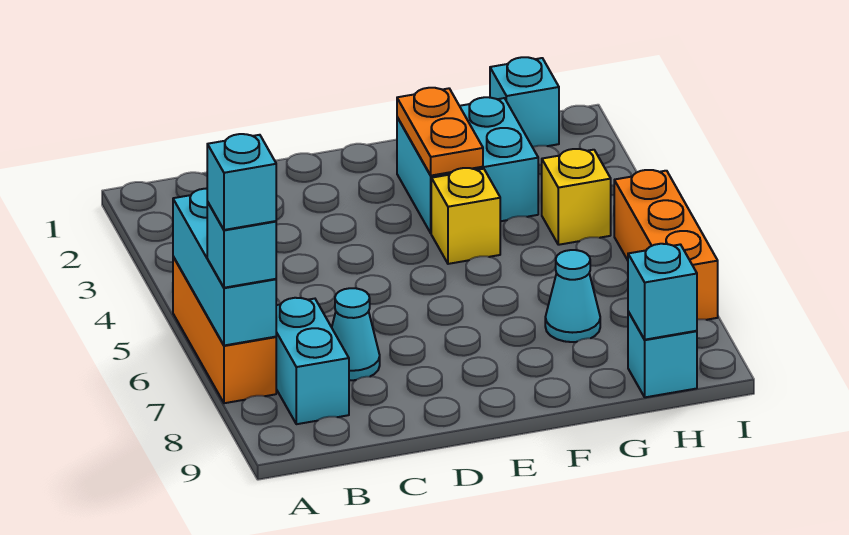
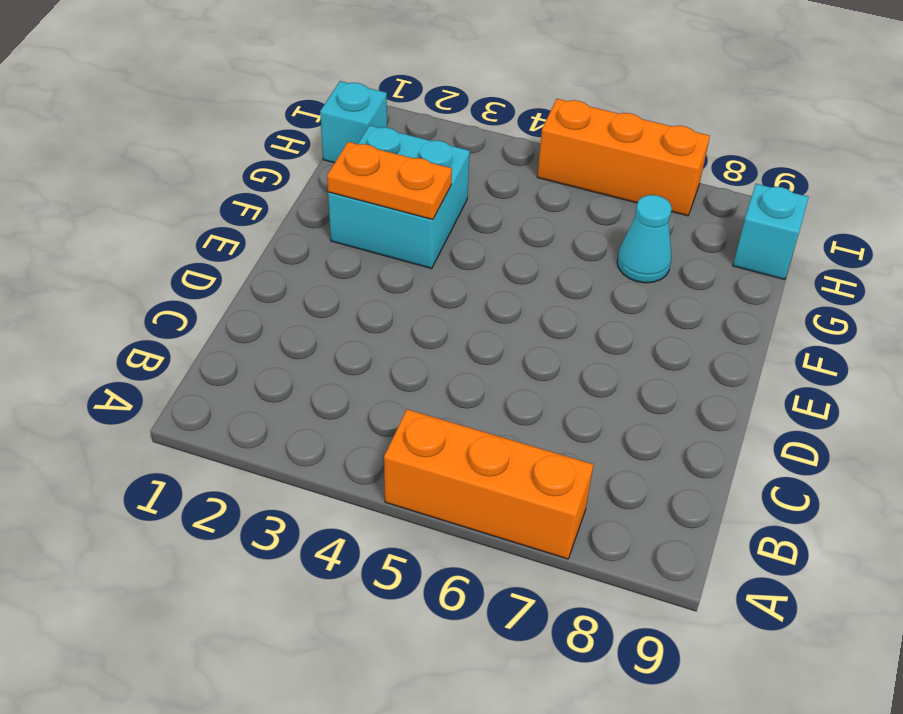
none -> cyan 1x2 brick [276,298,349,424]
none -> cyan 1x1 cone [332,288,380,380]
none -> yellow 1x1 brick [431,168,500,264]

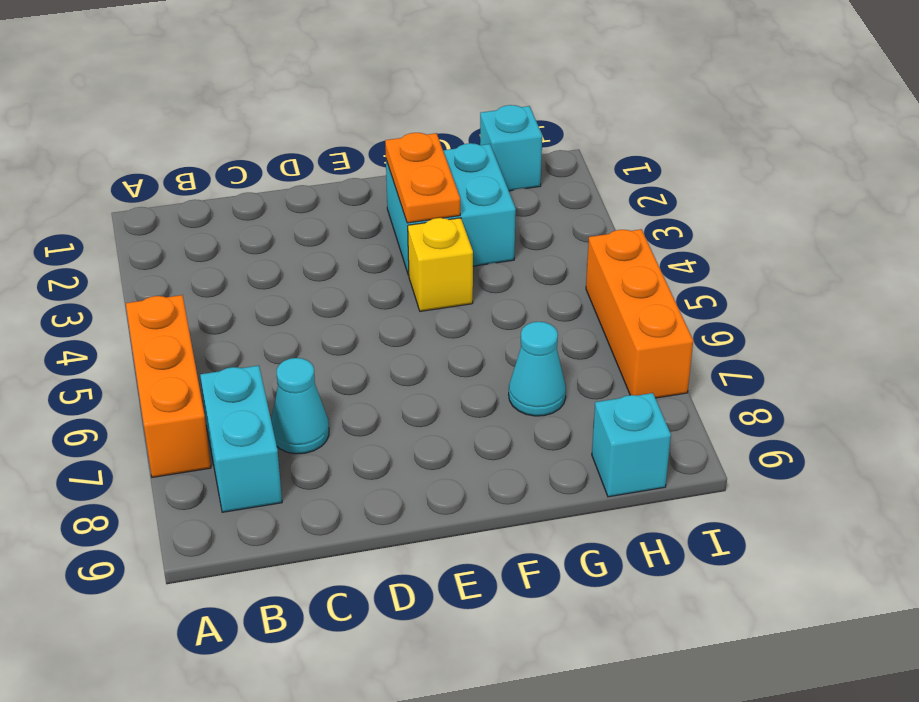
none -> yellow 1x1 brick [542,149,611,245]
none -> cyan 1x3 brick [173,189,276,345]
none -> cyan 1x1 brick [628,244,697,340]

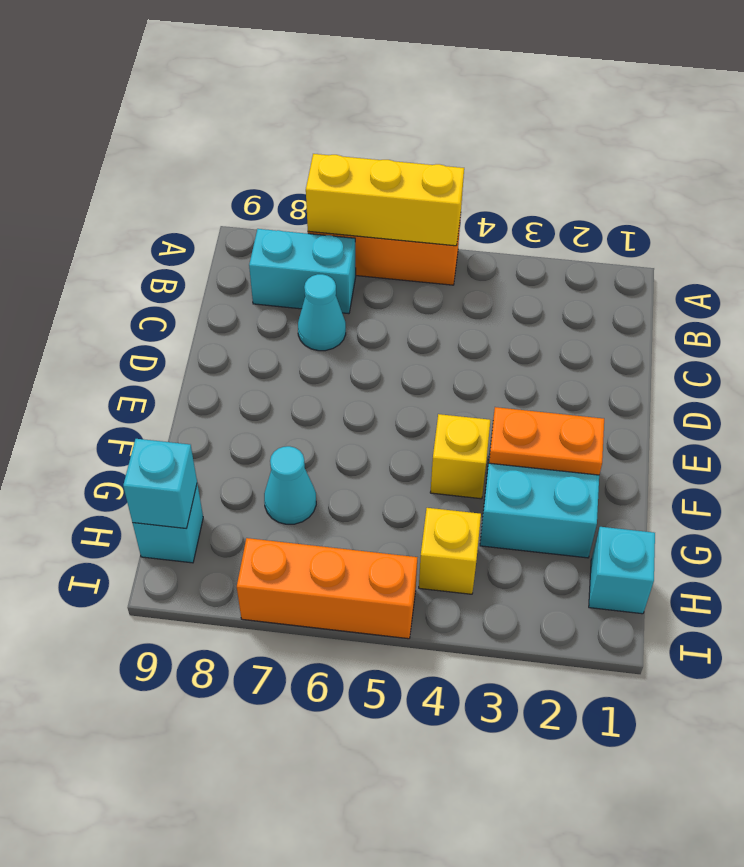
yellow 1x3 brick [306,154,464,246] -> cyan 1x3 brick [173,189,276,345]
none -> cyan 1x1 brick [207,202,276,288]
none -> cyan 1x1 brick [207,134,276,230]

